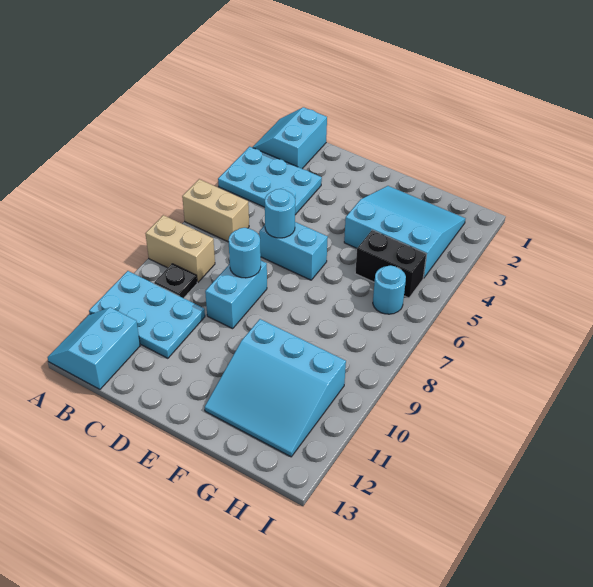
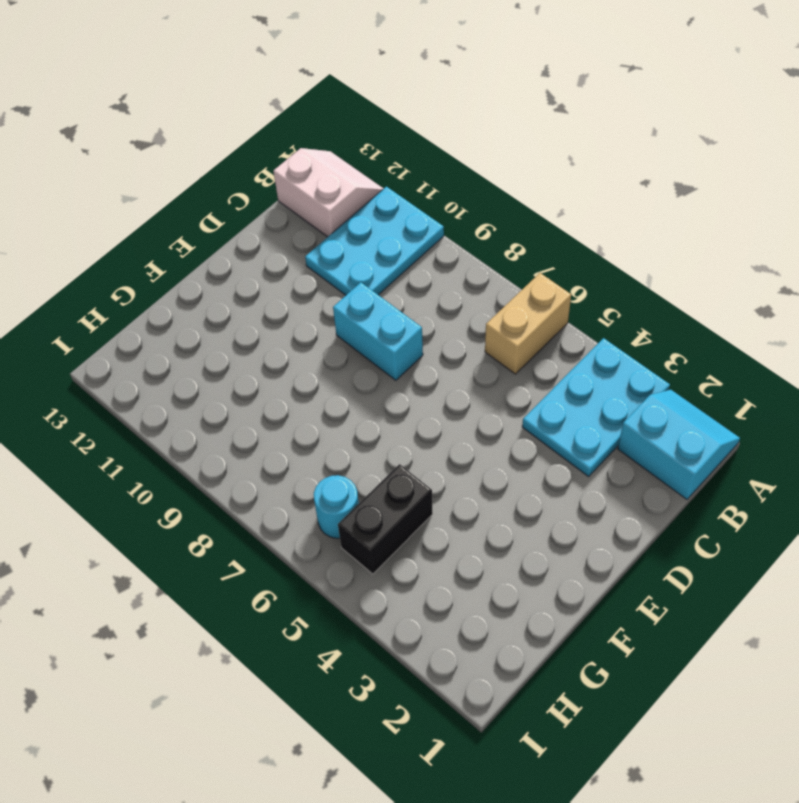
white 2x2 slope [273,148,384,237] -> cyan 2x2 slope [47,307,140,389]
none -> tan 1x2 brick [145,215,215,282]
none -> black 1x1 plate [154,264,197,298]
none -> cyan 1x2 brick [259,222,328,280]

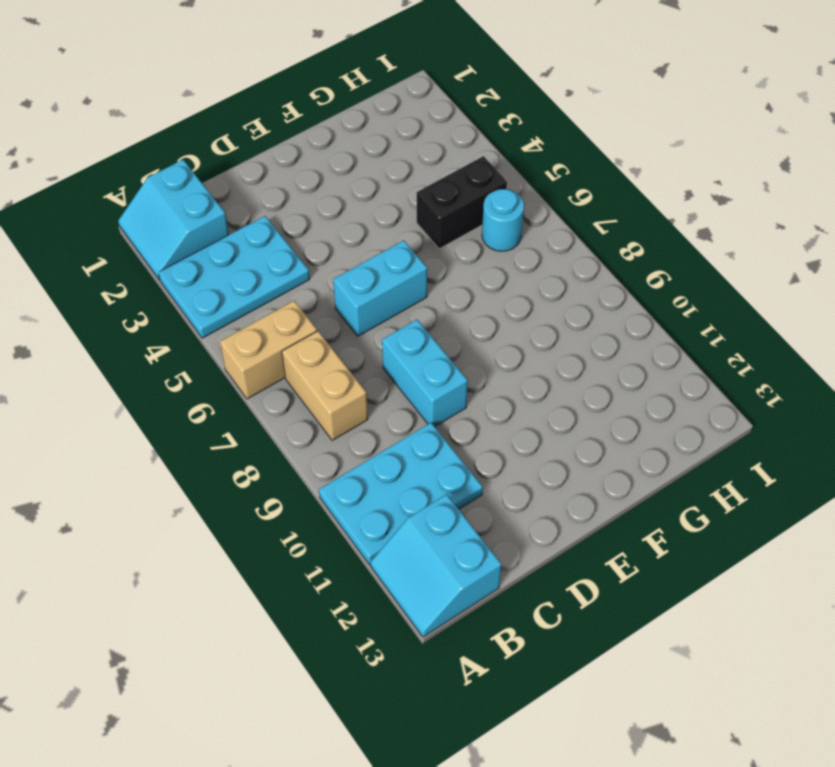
tan 1x2 brick [282,331,368,440] -> tan 1x2 brick turned to [145,215,215,282]
none -> black 1x1 plate [154,264,197,298]
none -> cyan 3x3 slope [344,186,465,278]
none -> cyan 3x3 slope [205,319,346,457]

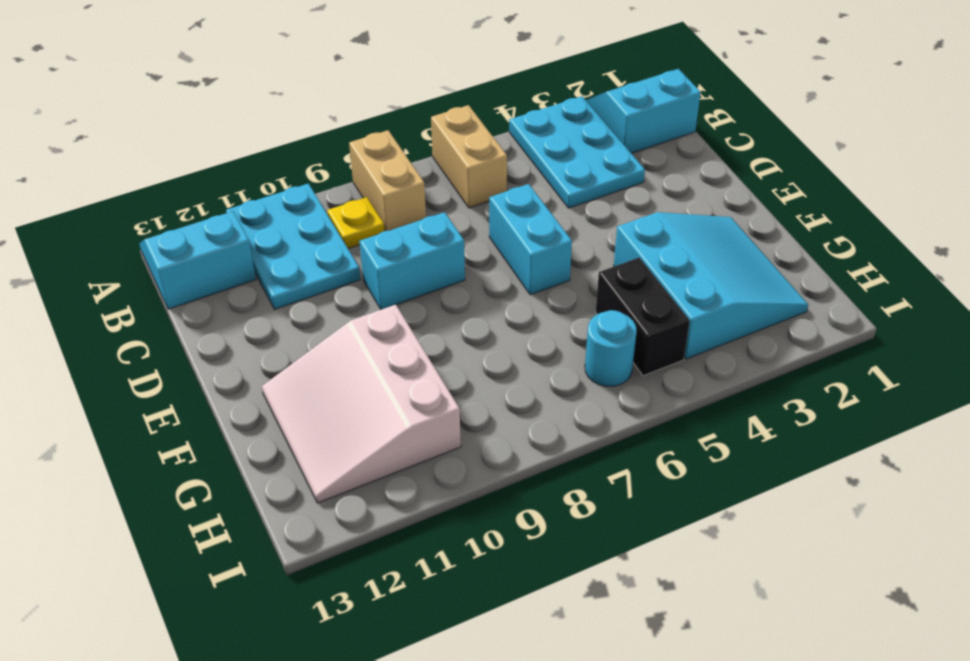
yellow 1x1 plate [327,197,384,249] -> black 1x1 plate [154,264,197,298]
white 3x3 slope [262,305,461,503] -> cyan 3x3 slope [205,319,346,457]
none -> cyan 1x1 round brick [265,189,295,238]
none -> cyan 1x1 round brick [229,228,261,278]

